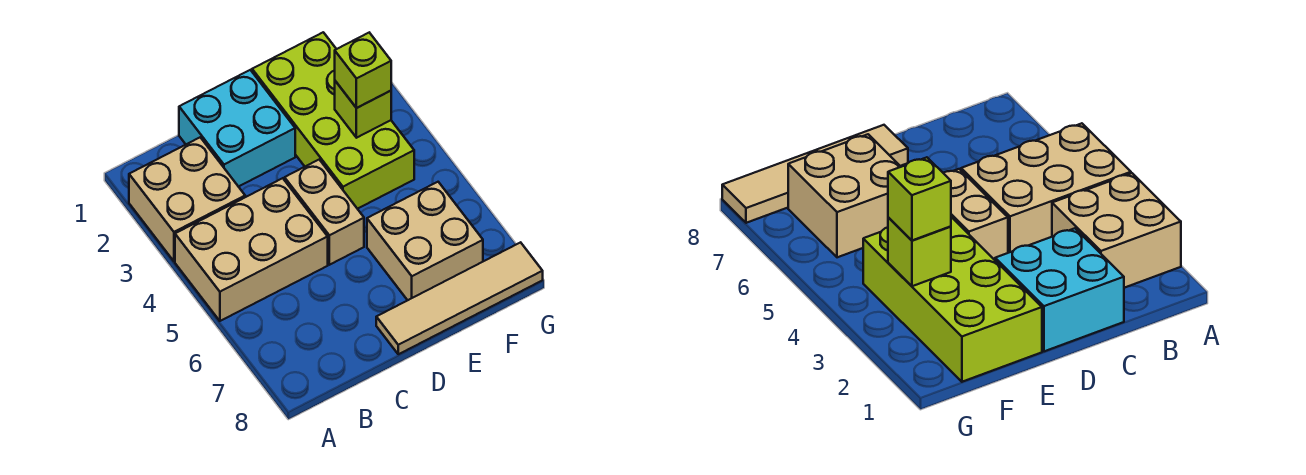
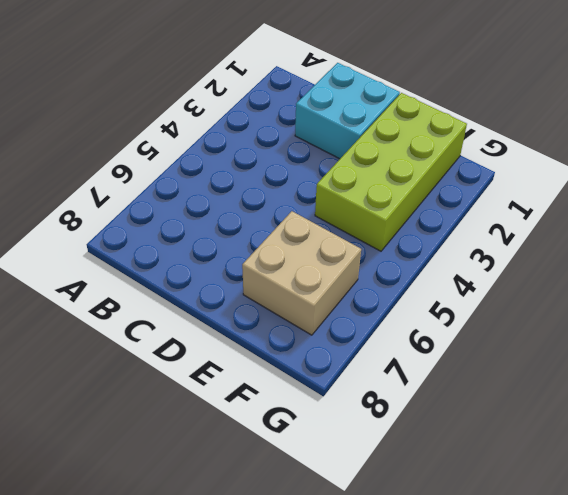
none -> tan 2x2 brick [129,137,245,261]
none -> tan 2x3 brick [175,178,328,321]

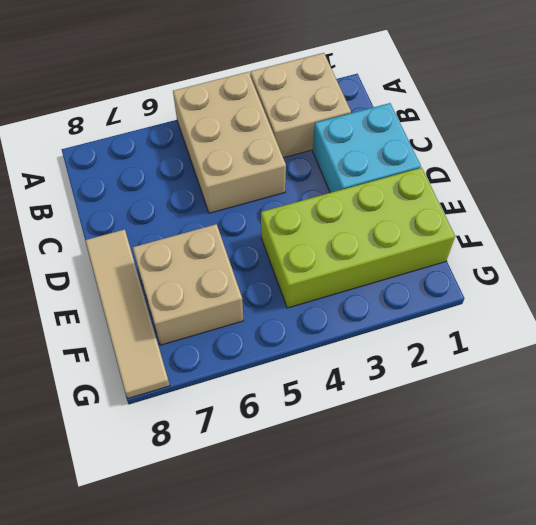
none -> tan 1x2 brick [285,160,364,265]
none -> lime 1x1 brick [335,81,391,138]

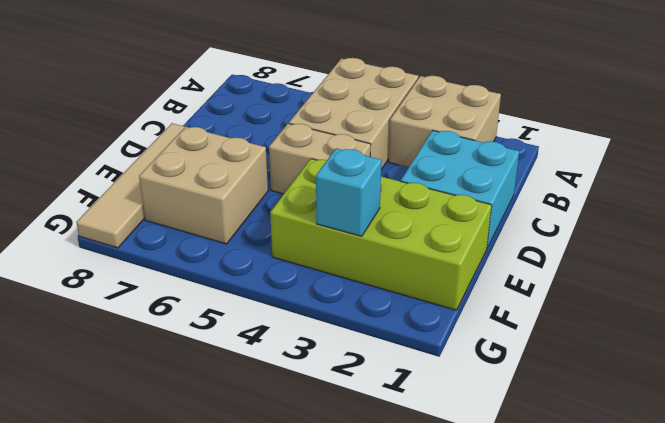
cyan 1x1 brick [316,148,382,236] -> lime 1x1 brick [335,81,391,138]
none -> lime 1x1 brick [335,33,391,108]

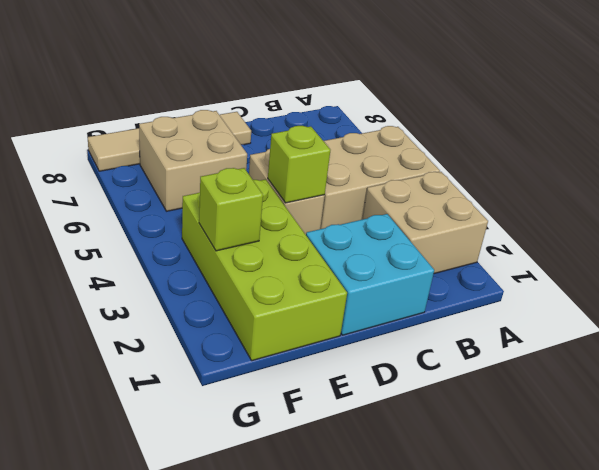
lime 1x1 brick [268,126,330,203] -> lime 1x1 brick moved to [335,33,391,108]

